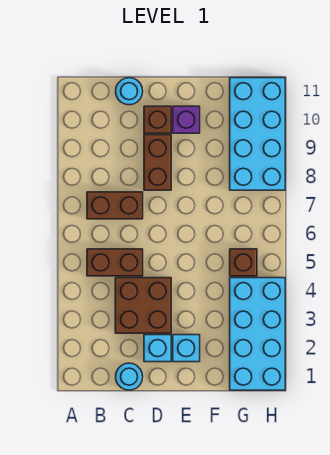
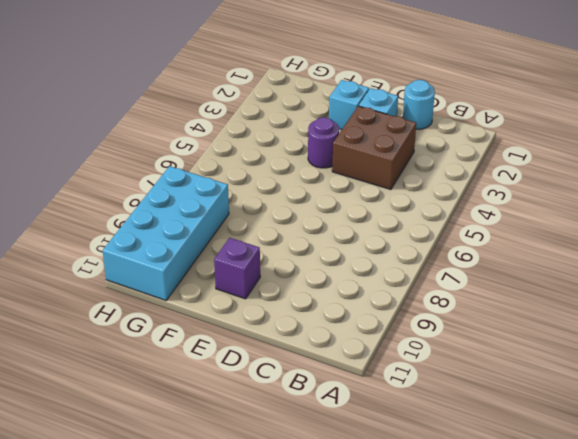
purple 1x1 round brick [308,117,339,168] -> none
none -> brown 1x2 brick [87,249,143,276]
none -> brown 1x2 brick [87,192,143,219]
none -> cyan 1x1 round brick [116,78,143,105]

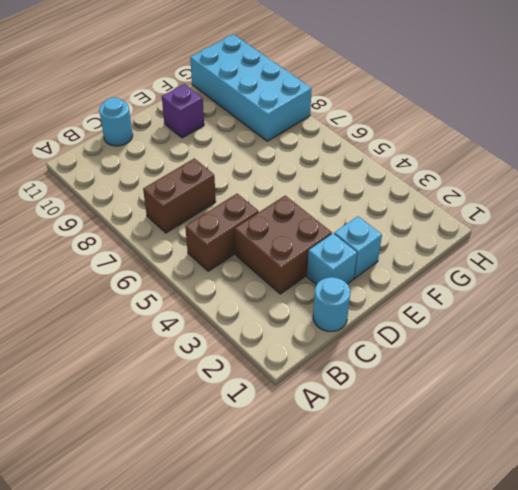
none -> brown 1x2 brick [144,135,171,190]
none -> brown 1x1 brick [144,106,171,133]
none -> cyan 2x4 brick [230,278,285,390]

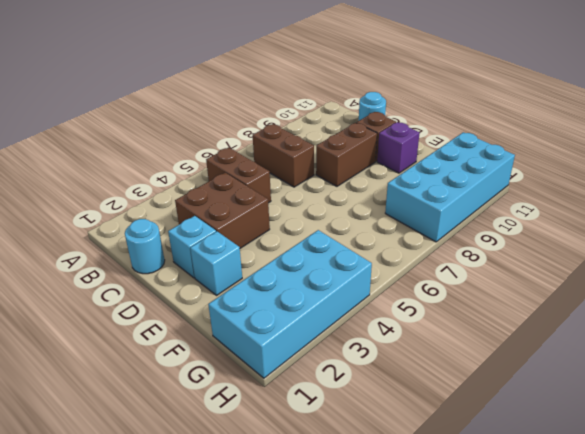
none -> brown 1x1 brick [230,249,257,276]

